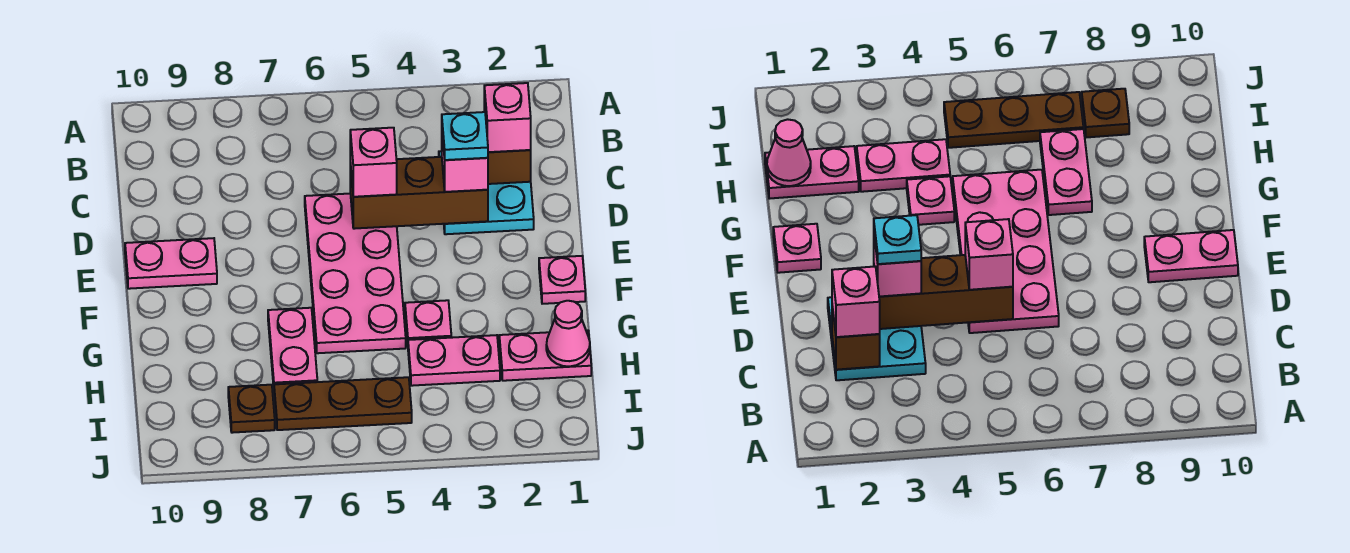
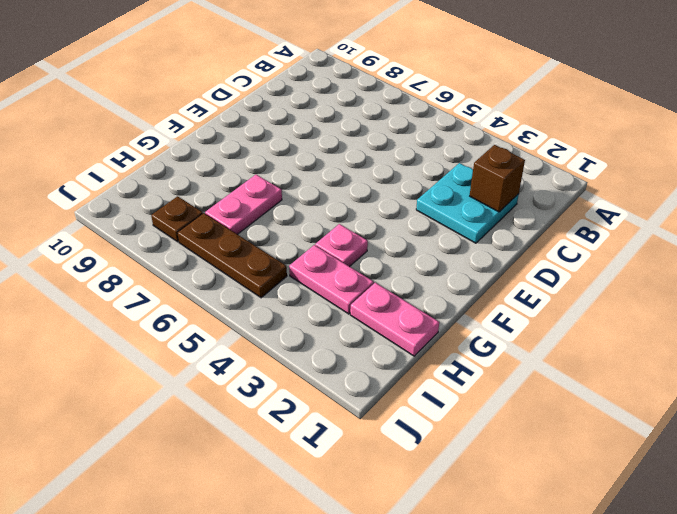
none -> pink 2x4 plate [305,194,406,353]
none -> pink 1x2 plate [125,238,217,289]
none -> pink 1x1 plate [539,256,585,304]

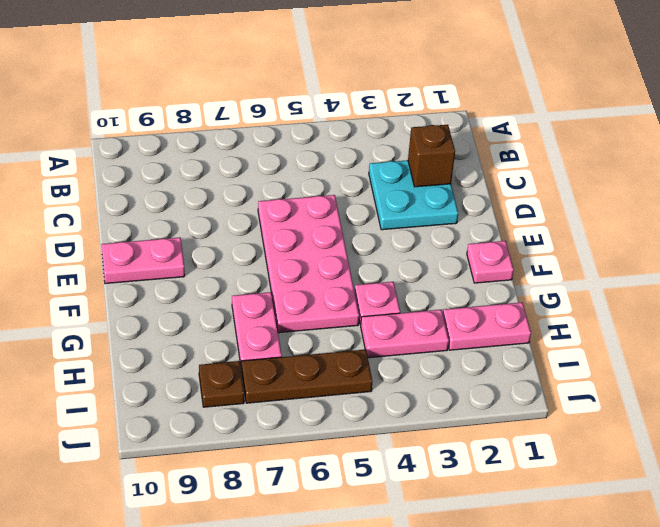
none -> brown 1x3 brick [350,157,488,229]
none -> pink 1x1 cone [546,301,590,367]
none -> pink 1x1 brick [484,83,531,152]

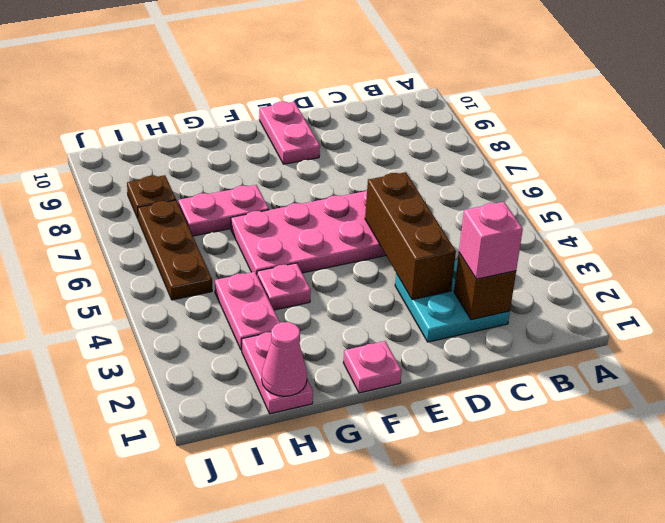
none -> pink 1x1 brick [442,134,488,192]
none -> pink 1x1 brick [350,128,397,197]
none -> cyan 1x1 plate [442,112,488,160]

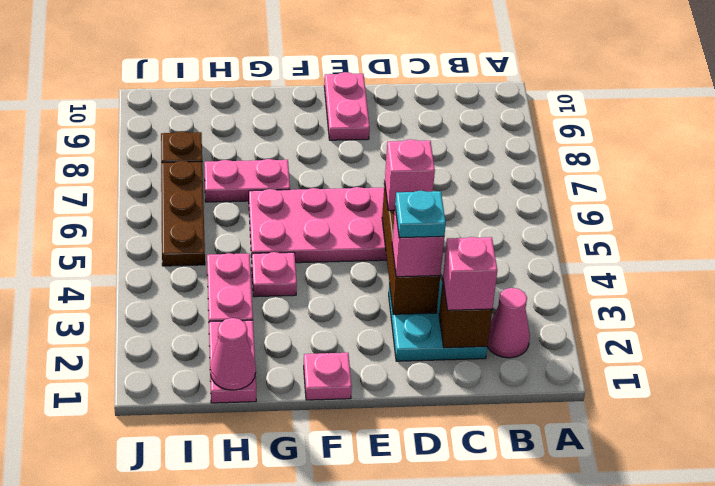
pink 1x1 cone [487,288,530,358] -> none

